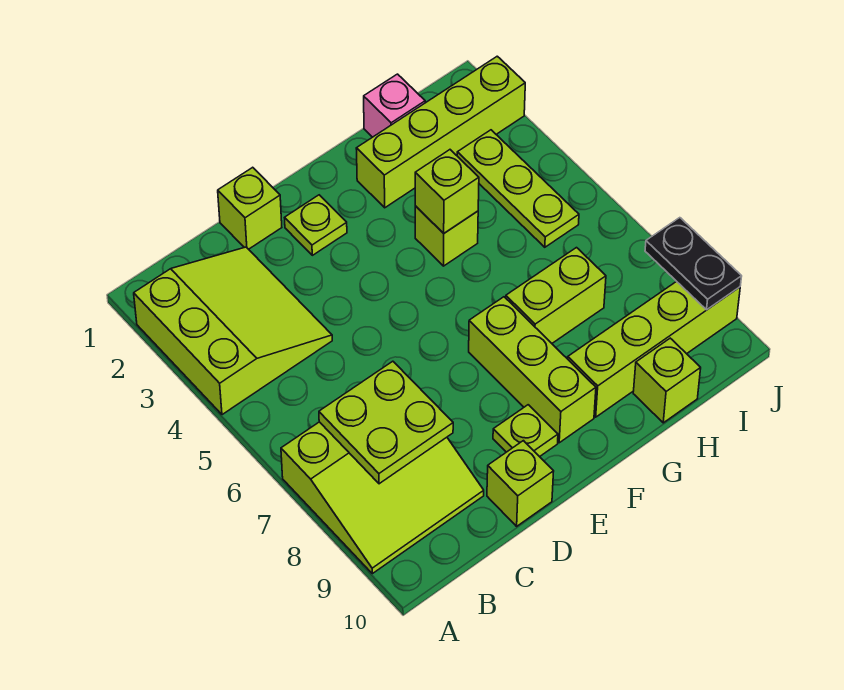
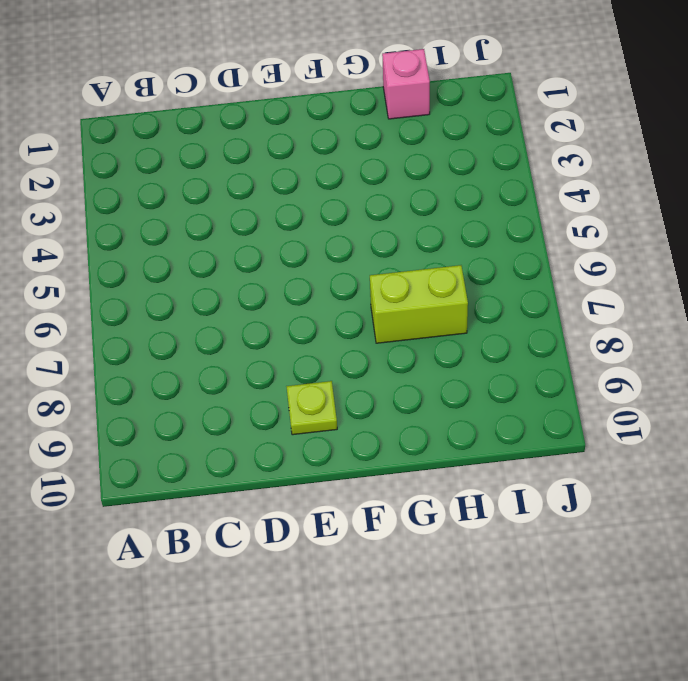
none -> lime 3x3 slope [134,247,332,415]
none -> lime 3x3 slope [281,422,484,574]
none -> lime 1x1 brick [218,167,282,249]

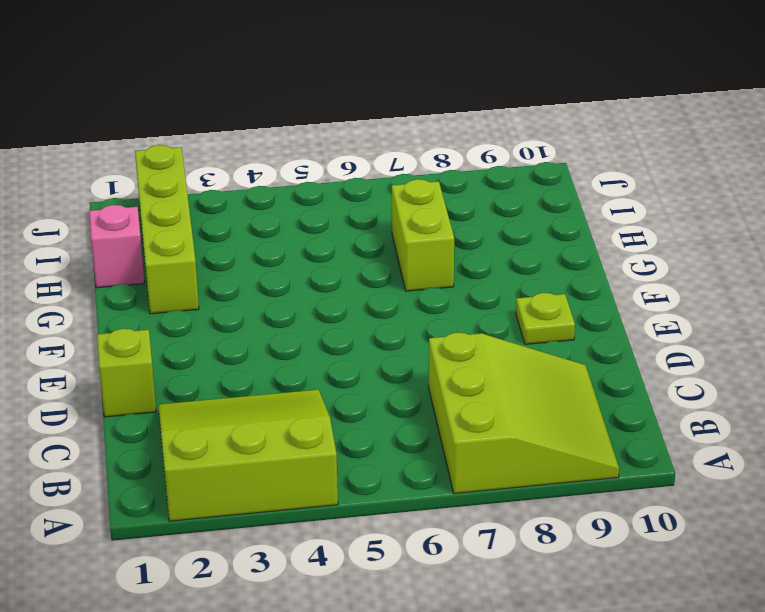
none -> lime 1x1 brick [487,441,554,526]
none -> lime 1x1 plate [285,195,347,255]
none -> lime 1x3 brick [469,297,596,443]

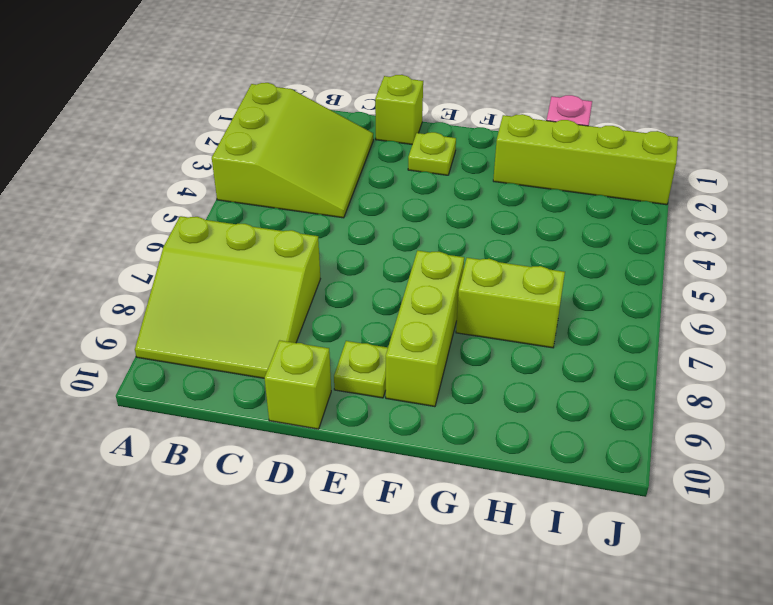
none -> lime 1x1 brick [415,206,478,266]
none -> lime 1x4 brick [568,281,740,417]
none -> lime 1x1 brick [633,338,701,423]

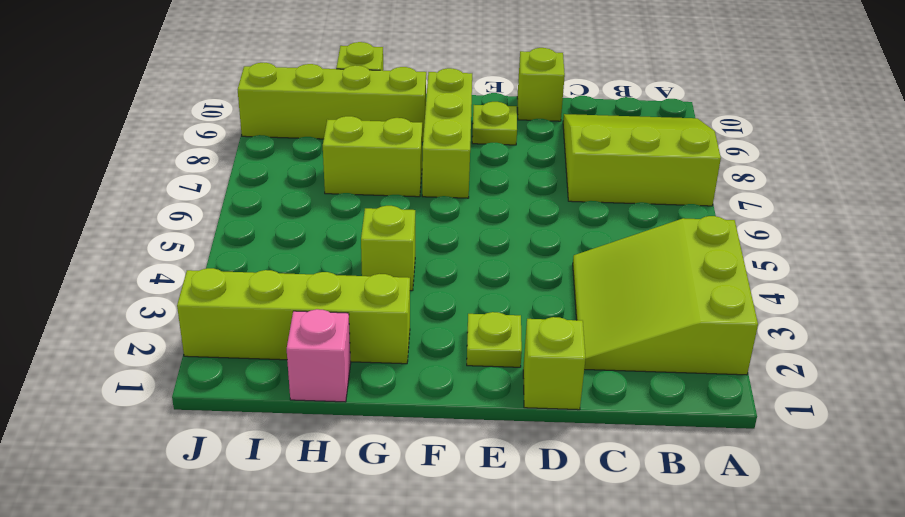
none -> lime 1x3 plate [457,130,579,247]
none -> lime 2x2 plate [319,361,453,484]
none -> lime 1x1 brick [415,150,479,233]

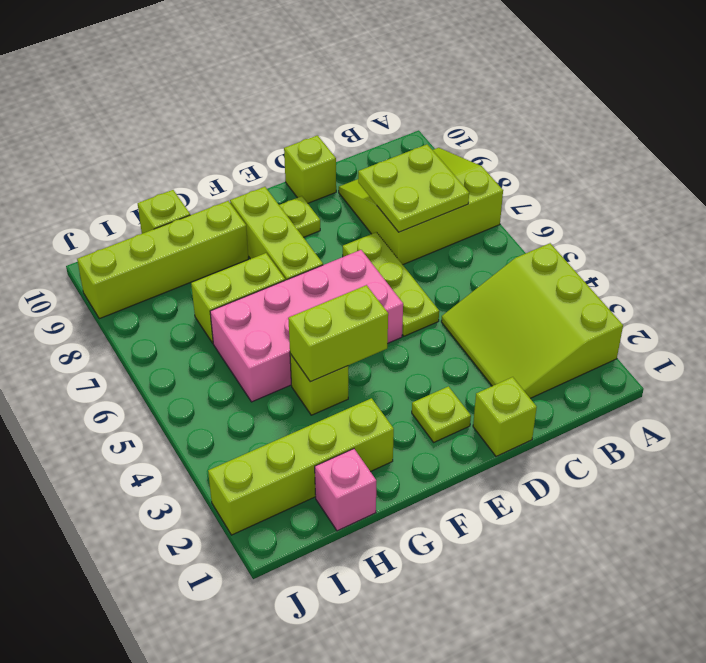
lime 1x3 plate [343,232,439,336] -> lime 1x3 plate moved to [457,130,579,247]
pink 2x4 brick [210,250,403,402] -> none
lime 1x2 brick [288,285,388,382] -> lime 1x1 brick [415,150,479,233]
none -> black 1x2 plate [645,218,742,310]

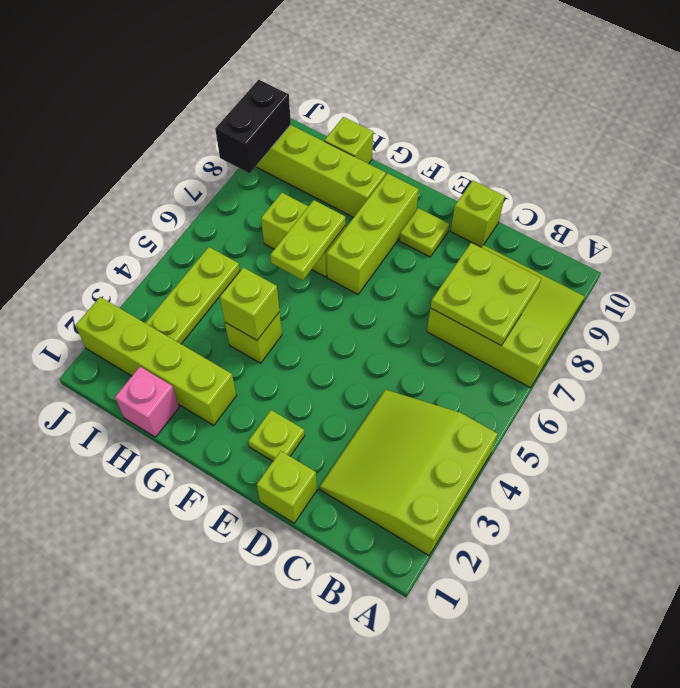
lime 1x2 plate [271,200,345,280] -> none
black 1x2 brick [215,80,291,173] -> black 1x2 plate [645,218,742,310]

